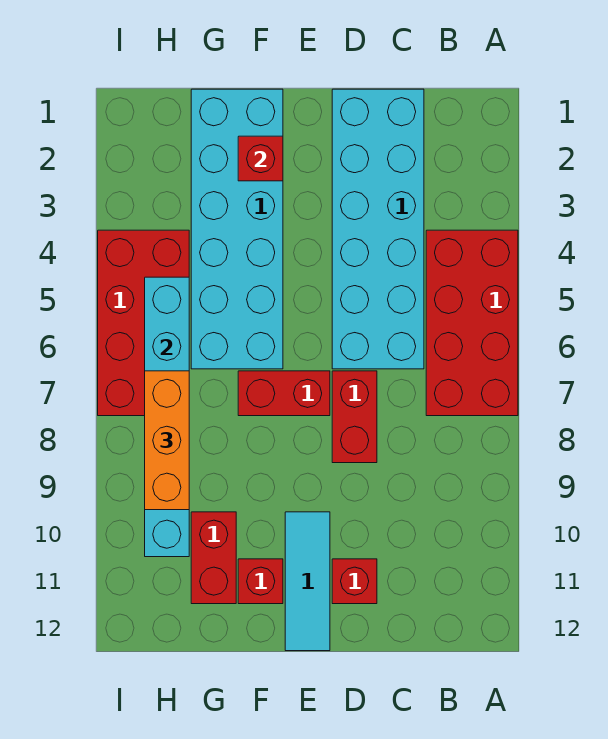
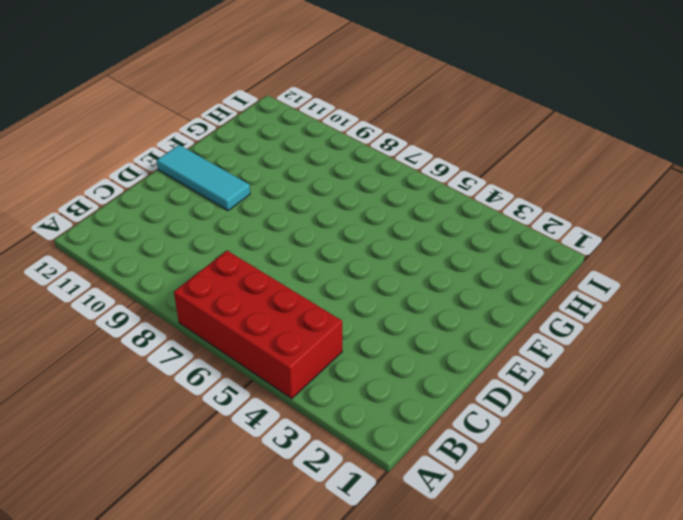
none -> cyan 2x6 brick [332,89,424,369]
none -> red 1x2 brick [332,371,377,463]
none -> red 1x1 brick [332,559,377,604]

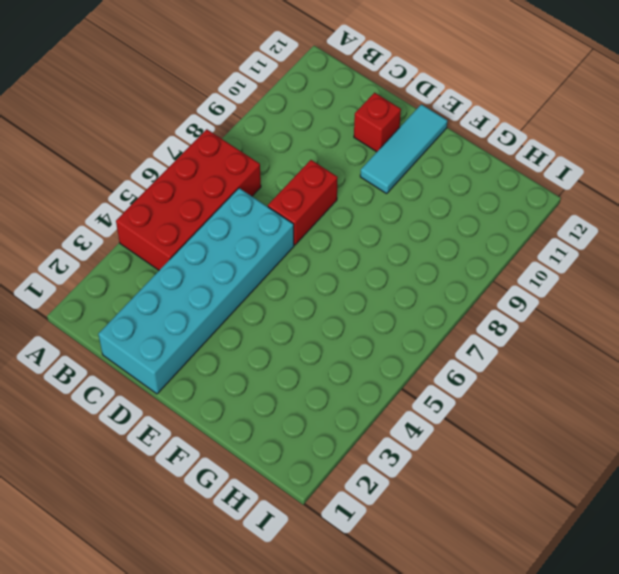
none -> red 1x2 brick [238,371,330,416]
none -> cyan 2x6 brick [191,89,283,369]
none -> red 1x1 brick [238,559,283,604]

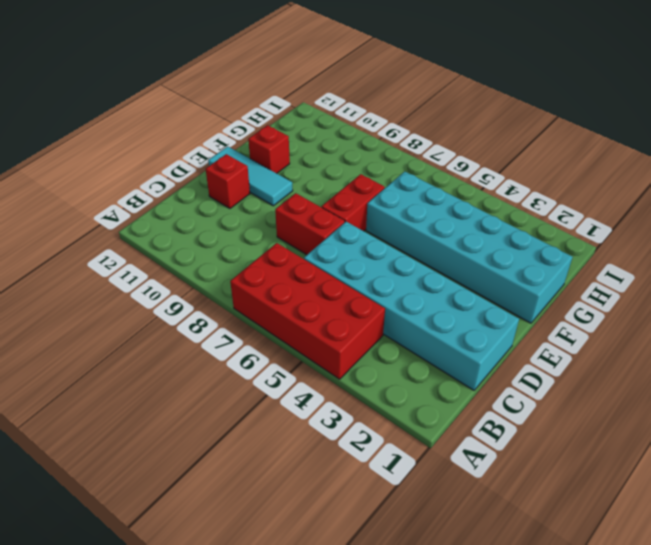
none -> red 1x2 brick [191,512,236,604]
none -> red 2x4 brick [98,230,189,416]
none -> red 1x1 brick [238,136,283,181]

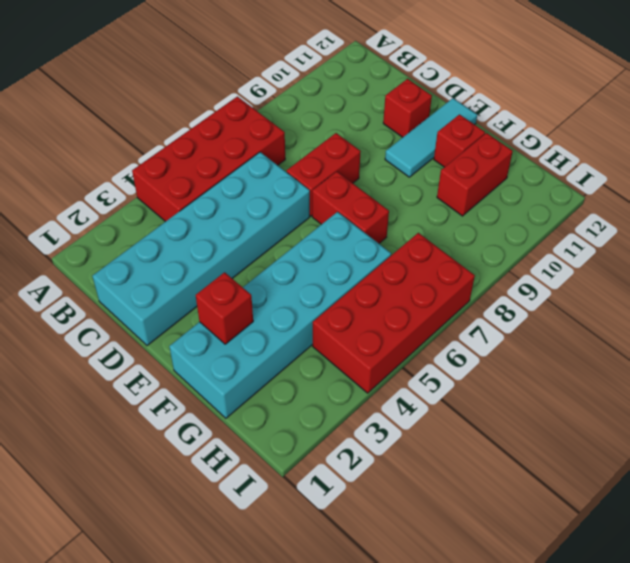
none -> cyan 1x6 brick [145,277,189,557]
none -> orange 1x3 brick [145,371,189,510]

